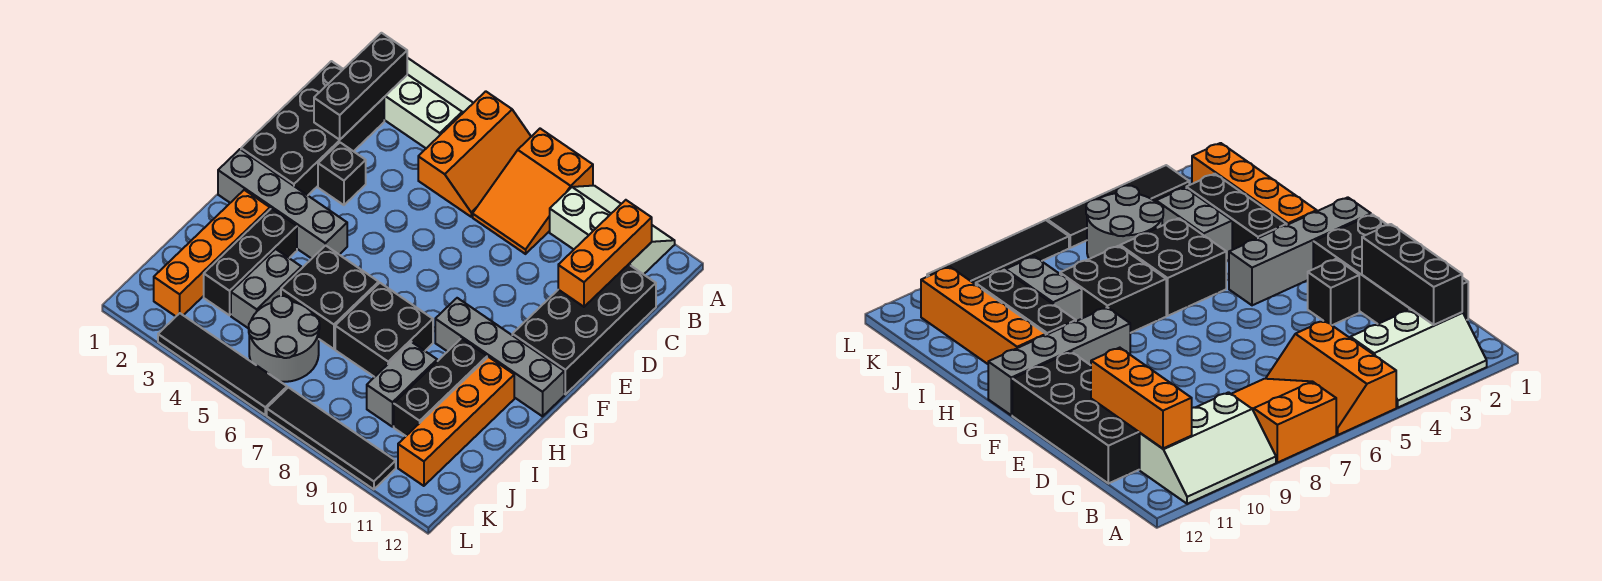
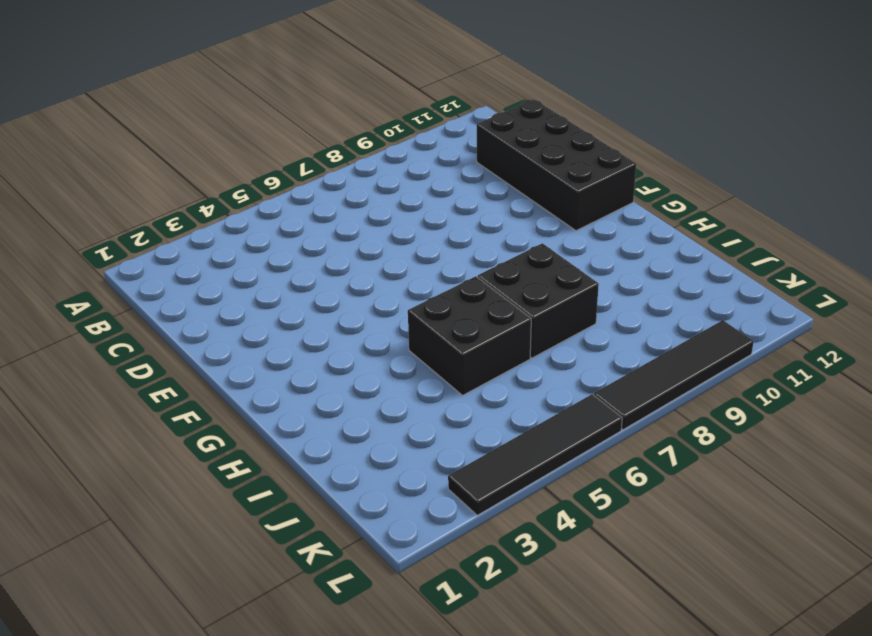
none -> white 2x3 slope [384,58,473,148]
none -> orange 2x3 slope [418,91,531,217]
none -> orange 2x3 slope [473,129,593,254]

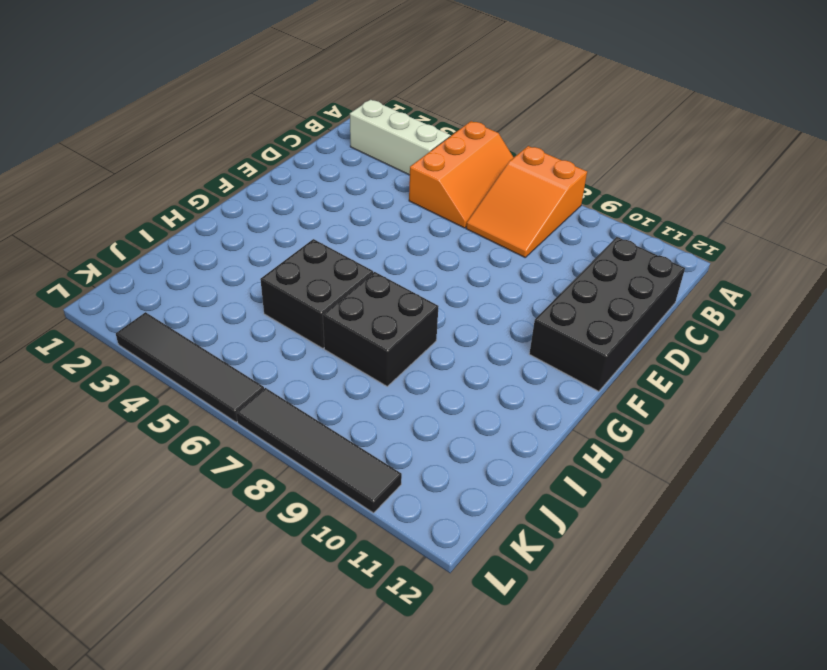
none -> white 2x3 slope [550,186,675,274]
none -> black 2x4 brick [241,61,384,195]
none -> black 1x1 brick [318,143,366,205]

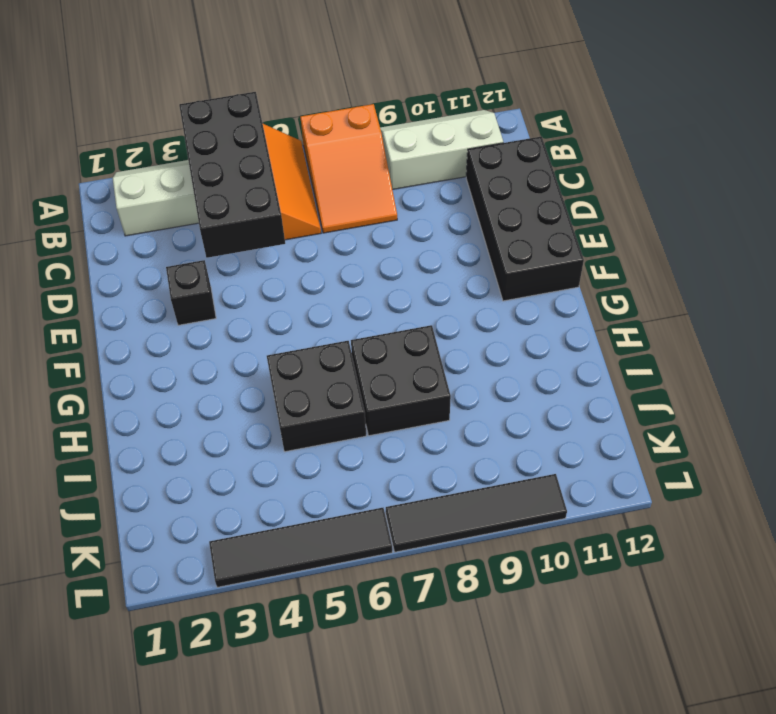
black 2x4 brick [179,92,285,258] -> black 2x4 brick moved to [241,61,384,195]
none -> grey 1x4 brick [218,149,347,259]
none -> grey 1x4 brick [435,298,564,416]
none -> orange 1x4 brick [154,190,270,316]

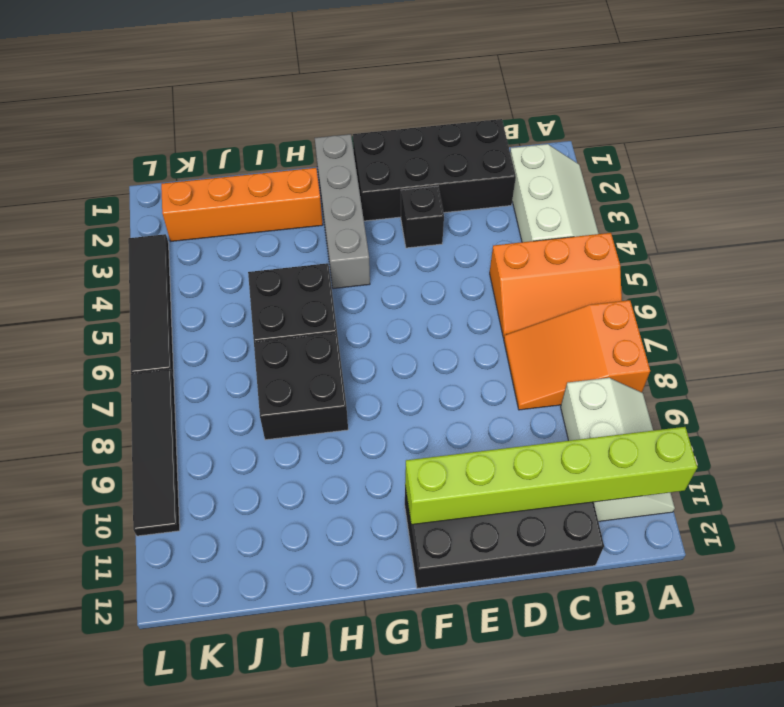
lime 1x6 brick [405,427,697,525] -> orange 1x3 brick [558,200,652,307]
none -> grey 1x4 brick [435,298,564,416]
none -> black 1x3 brick [204,208,297,315]
none -> black 1x3 brick [394,338,487,436]

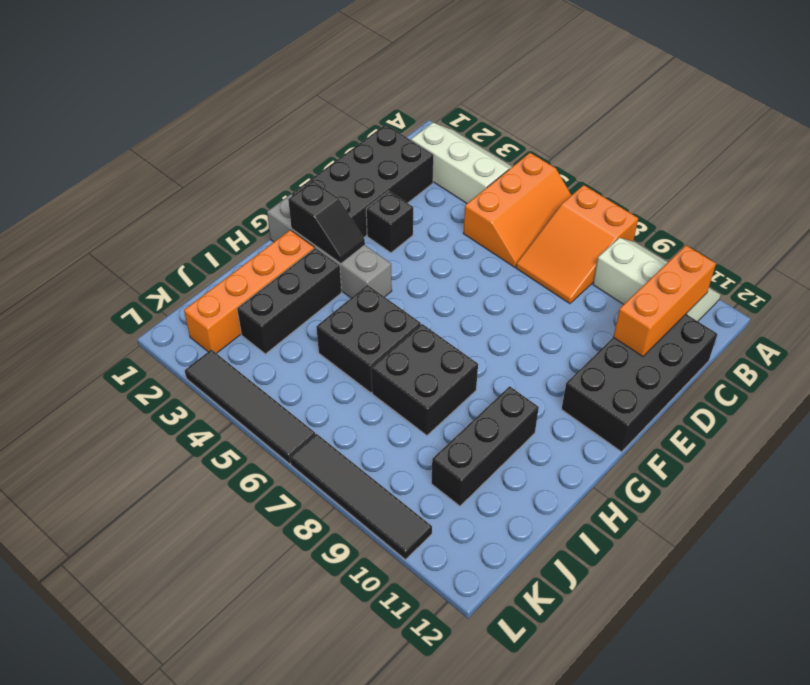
black 1x2 slope [288,181,365,264] -> none
none -> grey 1x4 brick [435,298,564,416]
none -> orange 1x4 brick [398,357,514,486]
none -> grey 1x2 brick [231,249,301,329]

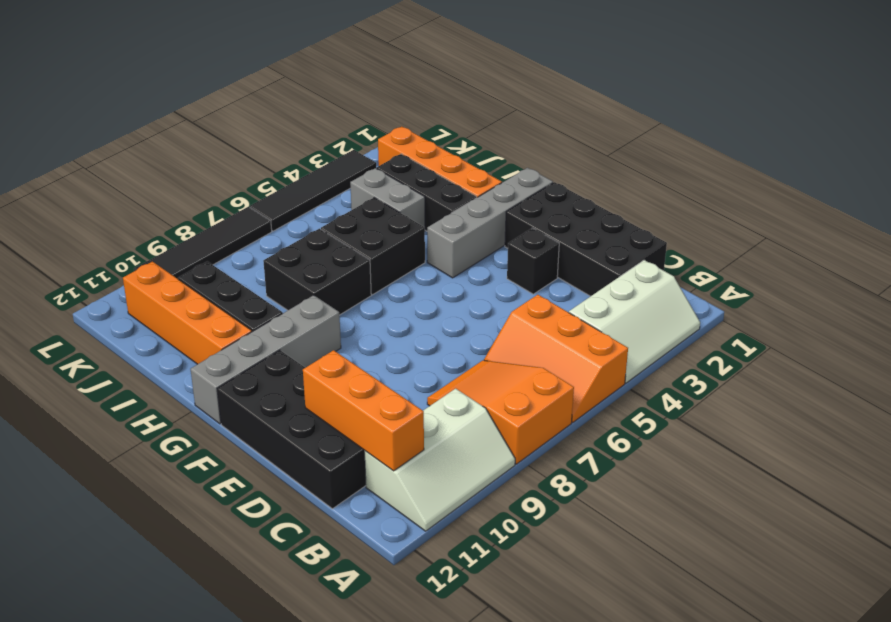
none -> grey 1x2 brick [367,342,437,427]
none -> grey 2x2 round brick [249,296,320,382]
none -> black 1x3 brick [314,33,407,140]

